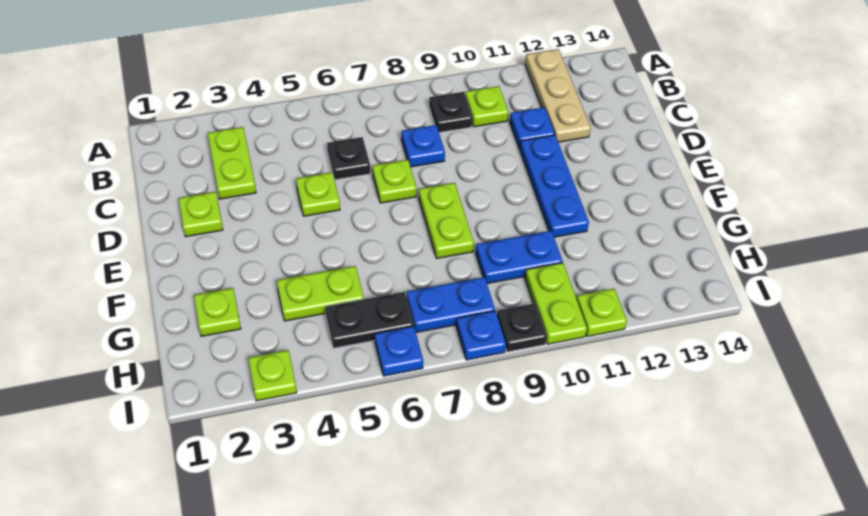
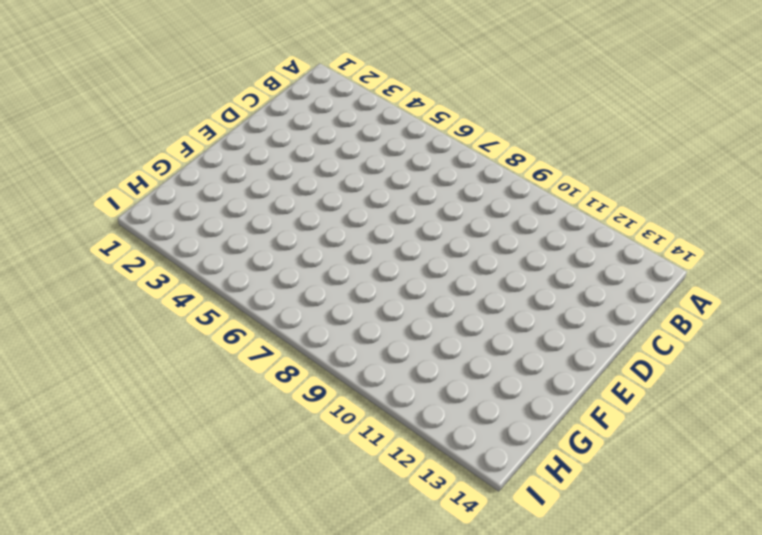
none -> tan 1x3 plate [525,49,591,142]
none -> lime 1x2 plate [208,127,256,199]
none -> black 1x1 plate [429,92,472,133]

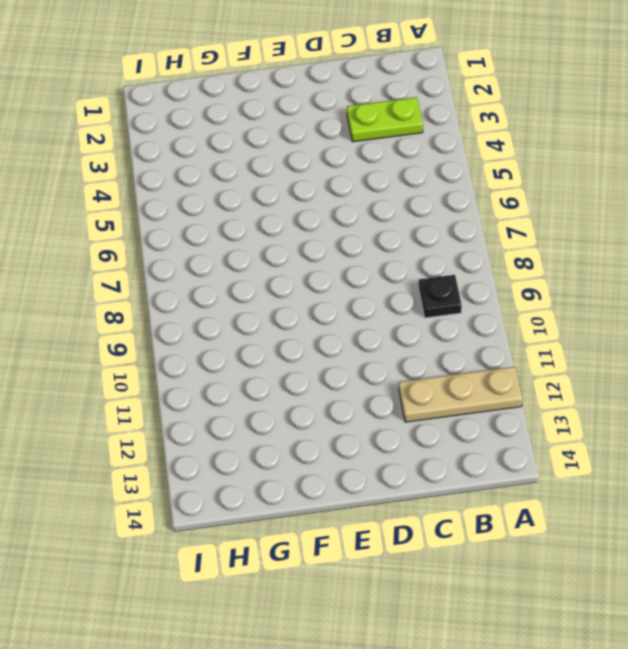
none -> lime 1x1 plate [465,86,508,127]
none -> black 1x1 plate [327,137,370,180]
none -> blue 1x1 plate [401,125,445,167]

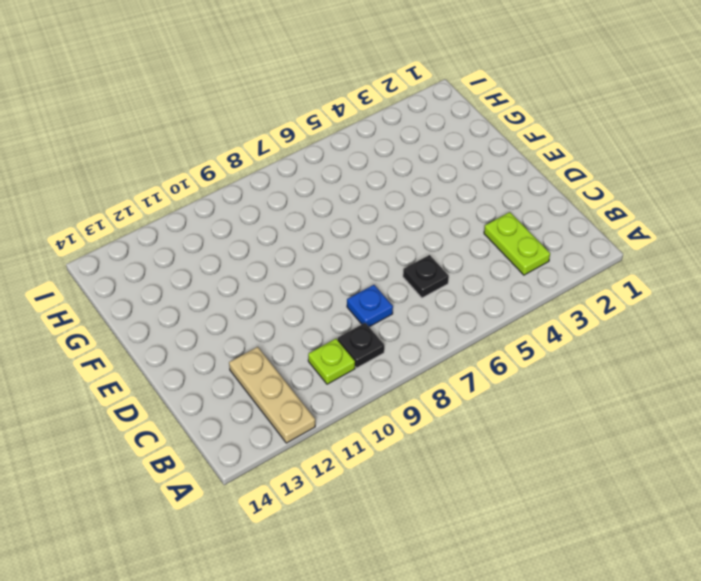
none -> blue 1x1 plate [510,107,555,149]
none -> lime 1x1 plate [179,192,223,237]
none -> lime 1x1 plate [296,172,340,216]

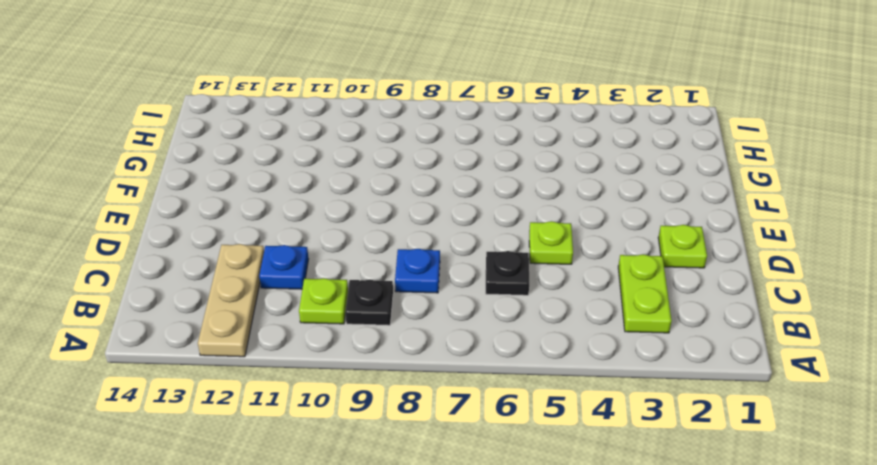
none -> lime 1x1 plate [372,160,417,203]
none -> blue 1x3 plate [520,135,589,237]
none -> lime 1x2 plate [419,183,474,259]

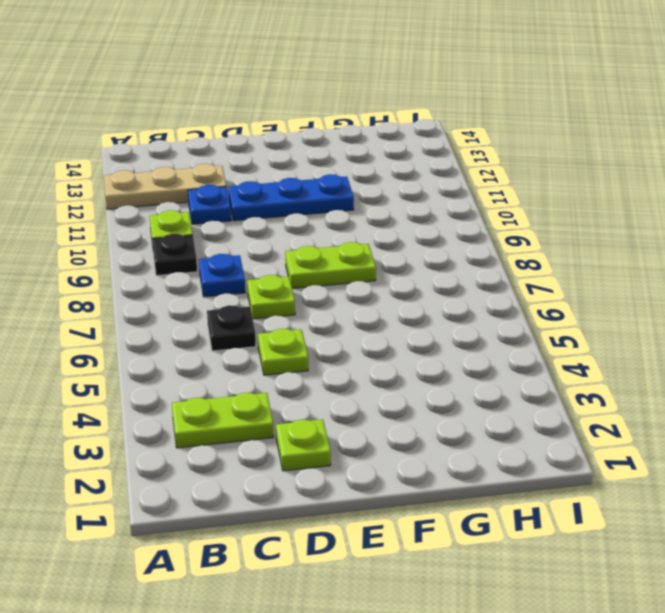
none -> lime 1x1 plate [194,288,241,336]
none -> lime 1x2 plate [277,266,364,321]
none -> blue 1x2 plate [476,231,563,284]

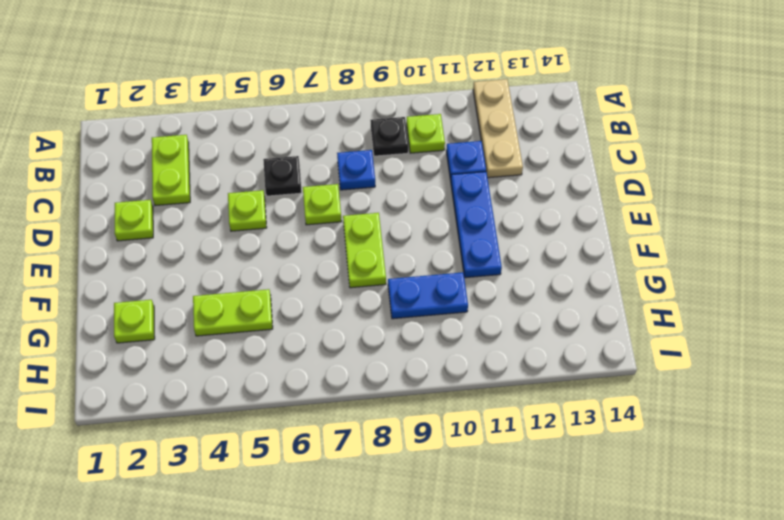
none -> black 1x2 plate [325,292,414,348]
none -> blue 1x2 plate [407,277,495,333]
none -> lime 1x2 plate [525,263,587,344]

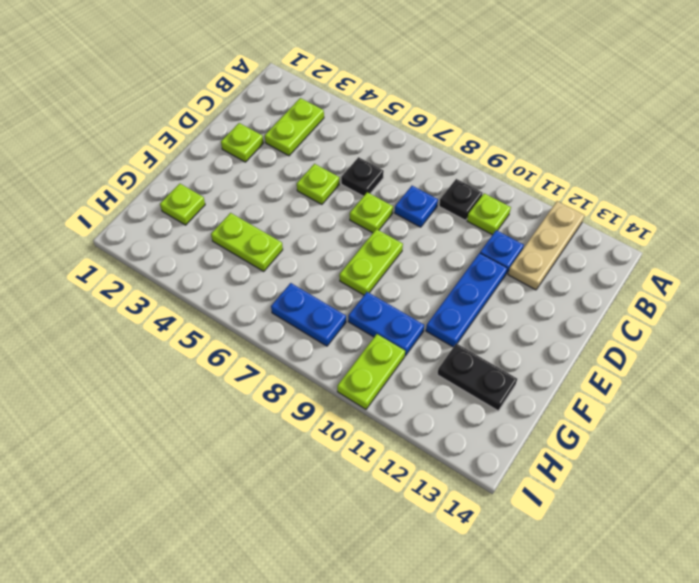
black 1x2 plate [437,343,517,411] -> black 1x2 plate moved to [325,292,414,348]
none -> lime 1x1 plate [248,350,297,401]
none -> blue 1x1 plate [375,326,423,376]
none -> blue 1x1 plate [456,311,506,360]

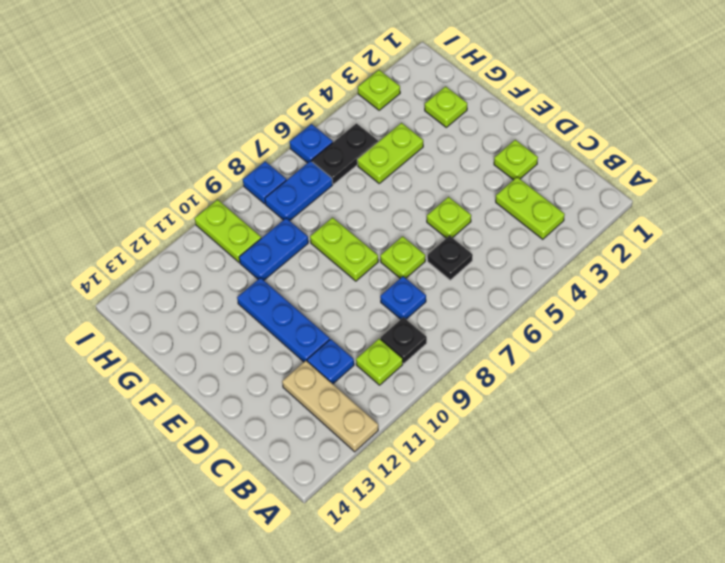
none -> black 1x1 plate [497,303,547,352]
none -> lime 1x1 plate [576,289,627,337]

